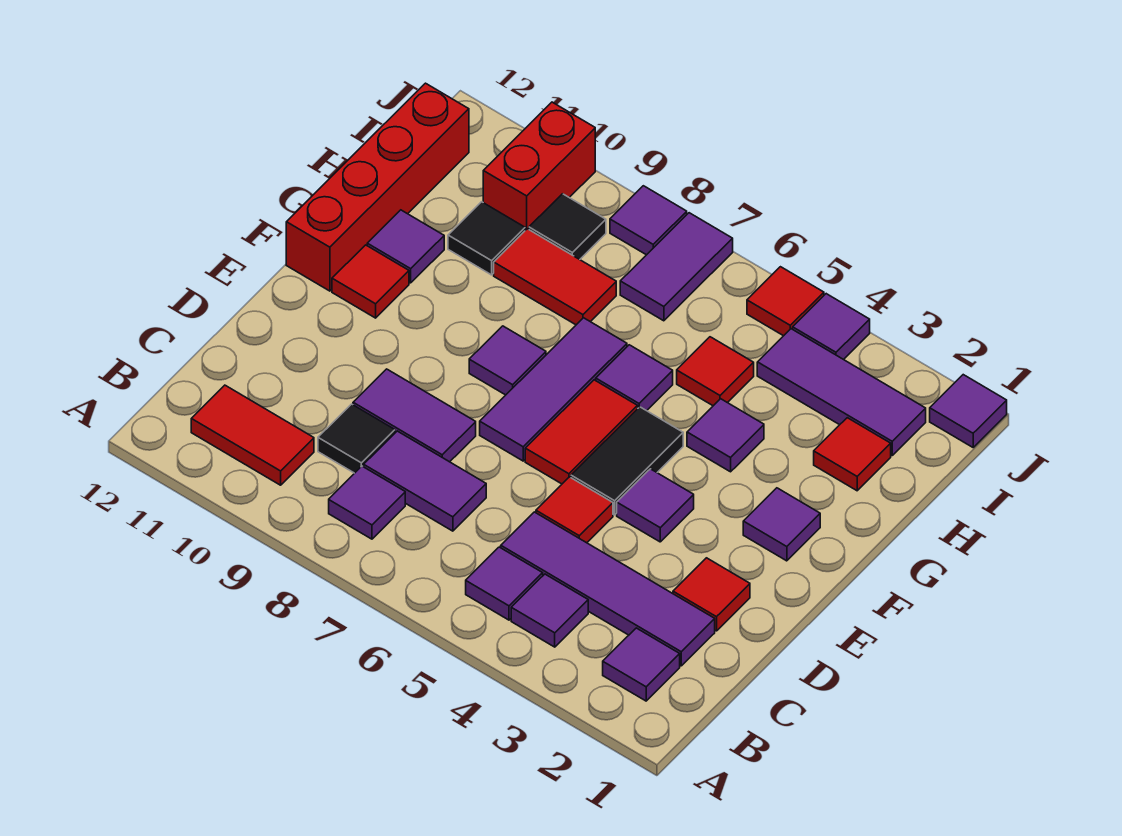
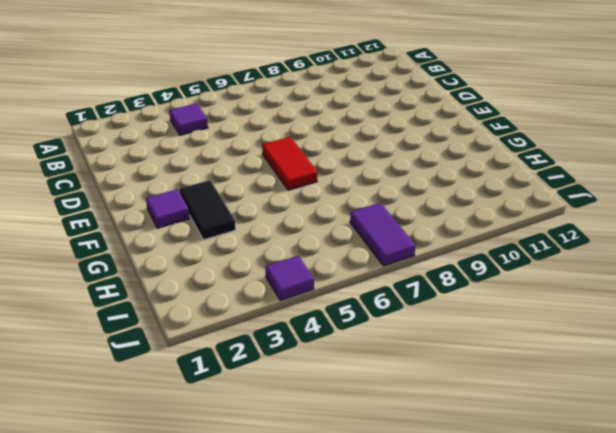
black 1x2 tile [179,180,236,240] -> black 1x2 tile moved to [571,407,683,515]
none -> purple 1x1 tile [603,628,680,701]
none -> purple 1x1 tile [466,547,543,620]
none -> purple 1x1 tile [329,466,405,539]
none -> red 1x2 tile [191,385,314,485]

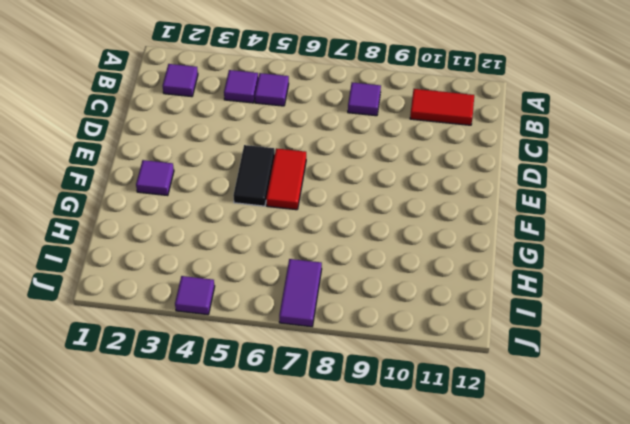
none -> purple 1x4 tile [501,512,715,666]
none -> purple 1x2 tile [364,431,486,531]
none -> black 1x1 tile [318,404,395,473]
none -> red 1x1 tile [673,558,750,631]

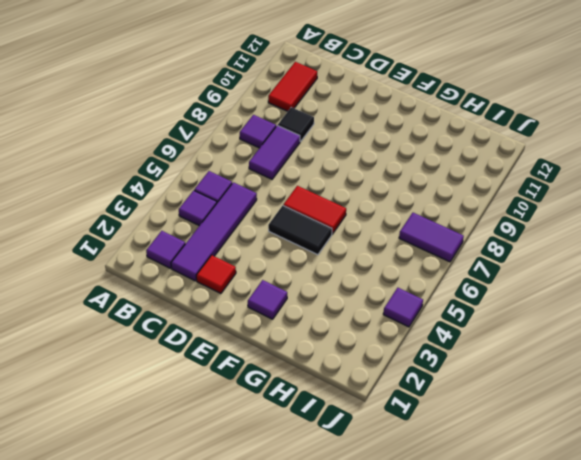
none -> red 1x1 tile [536,477,613,543]
none -> purple 1x2 tile [353,369,476,462]
none -> purple 1x1 tile [617,469,694,542]
none -> purple 1x3 tile [480,318,627,461]

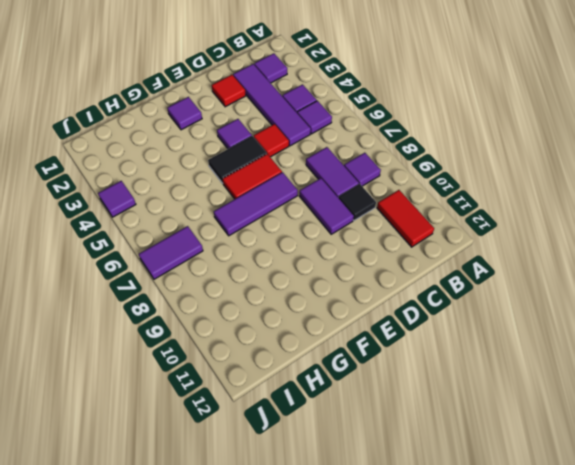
none -> purple 1x1 tile [469,326,546,395]
none -> red 1x1 tile [332,245,409,318]
none -> red 1x4 brick [286,83,469,291]
none -> purple 1x1 tile [687,399,764,472]

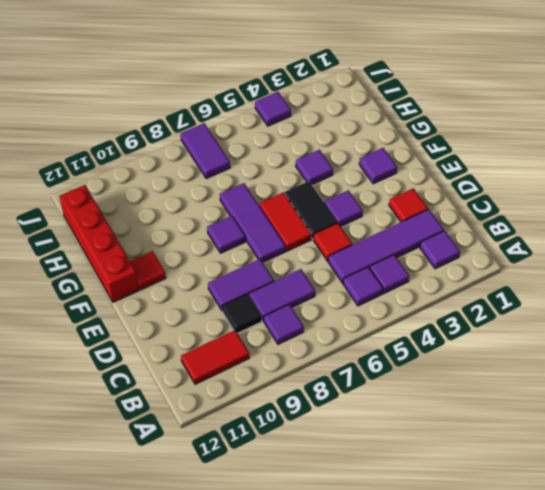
none -> purple 1x1 tile [596,345,673,411]
none -> purple 1x1 tile [367,210,444,283]
none -> red 1x1 tile [814,418,891,491]
none -> red 1x1 tile [677,337,754,406]

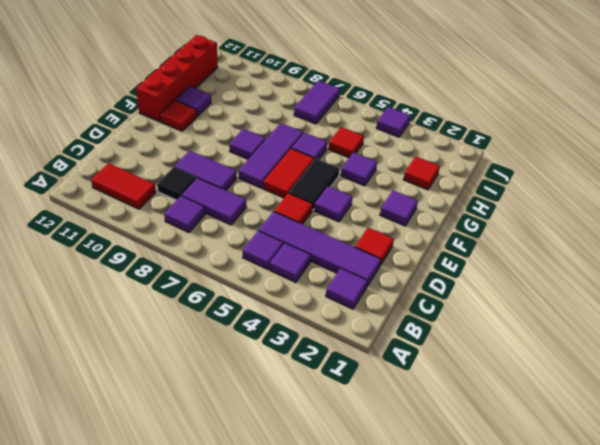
none -> red 1x2 tile [494,229,616,325]
none -> black 1x1 tile [448,202,525,275]
none -> purple 1x3 tile [757,329,926,455]
none -> black 1x1 tile [529,194,606,259]

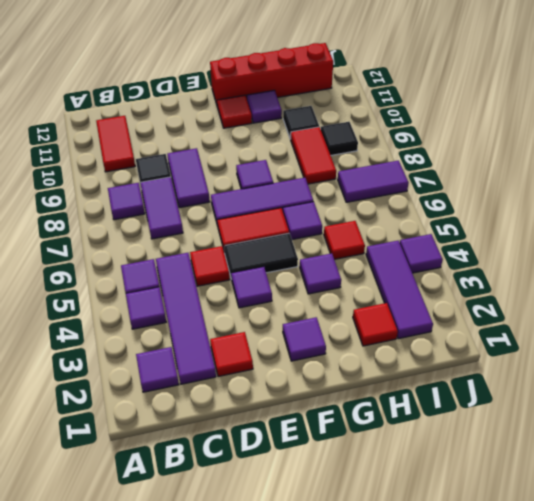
none -> red 1x2 brick [483,102,595,230]
none -> purple 1x1 tile [930,375,1007,447]
none -> red 1x1 tile [747,267,824,336]
none -> purple 1x1 tile [610,186,687,255]

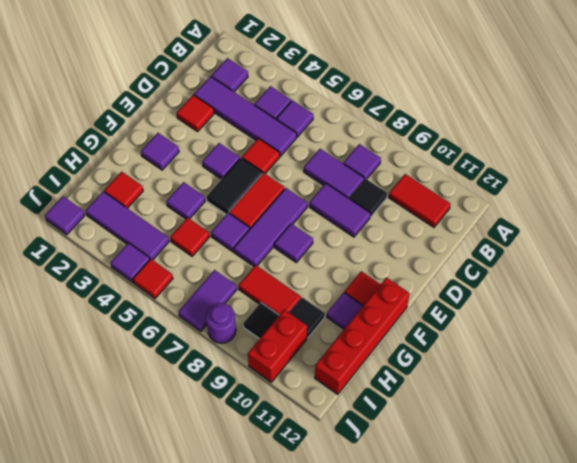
purple 1x1 round brick [206,303,236,343] -> purple 1x1 tile [610,186,687,255]

